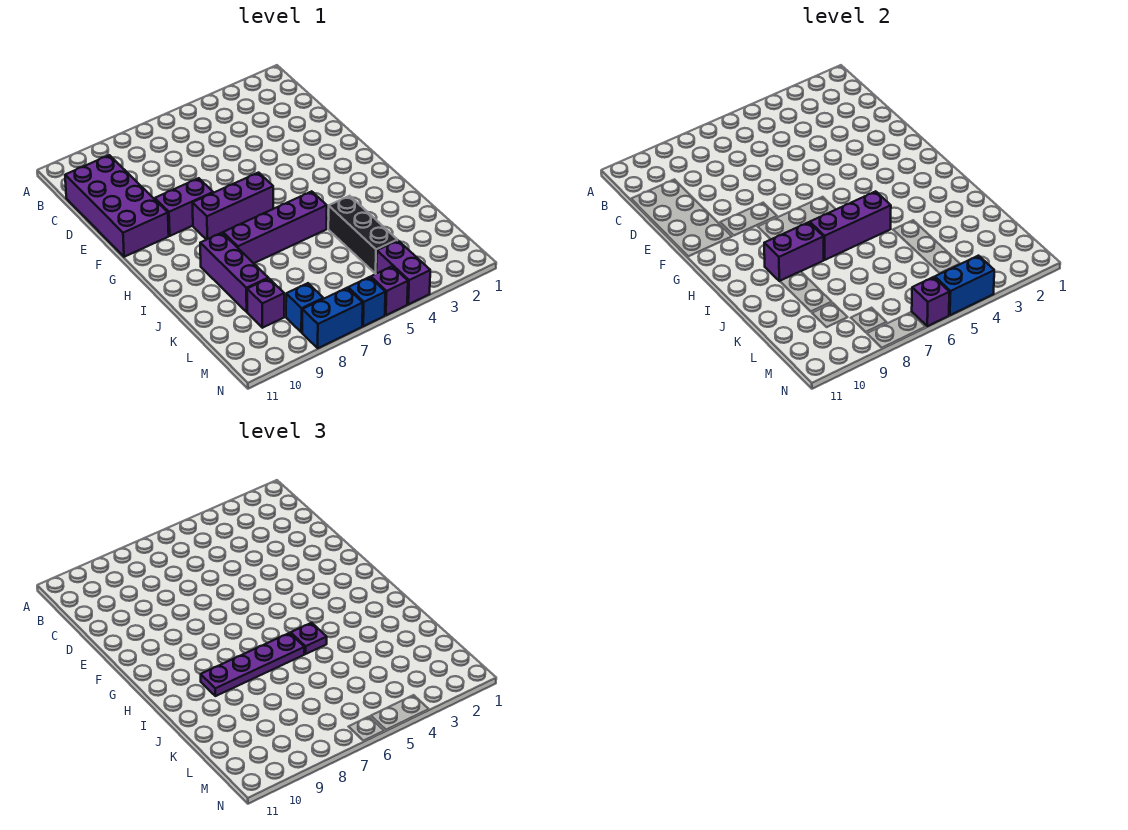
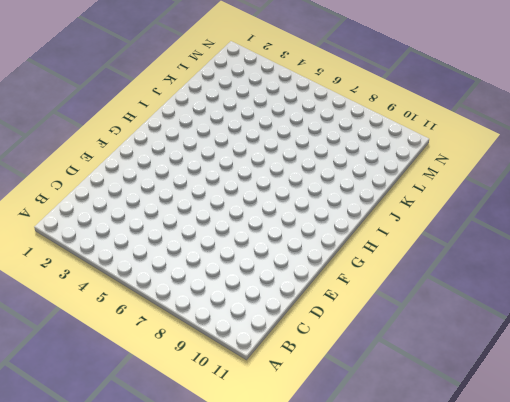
none -> purple 2x4 brick [65,155,169,257]
none -> purple 1x2 brick [155,178,213,236]
none -> purple 1x3 brick [192,173,273,240]

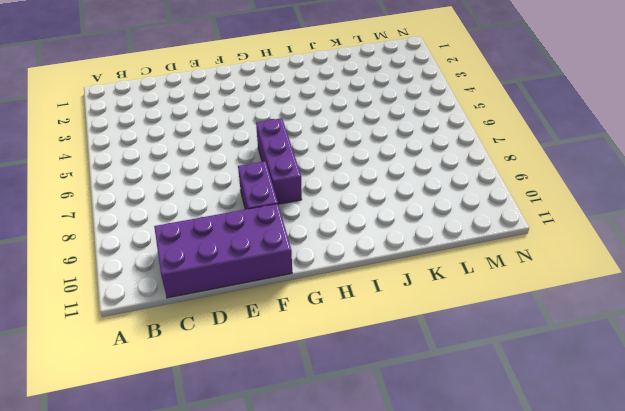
none -> purple 1x4 brick [223,191,327,263]
none -> purple 1x3 brick [200,233,268,312]
none -> black 1x3 brick [328,196,397,274]

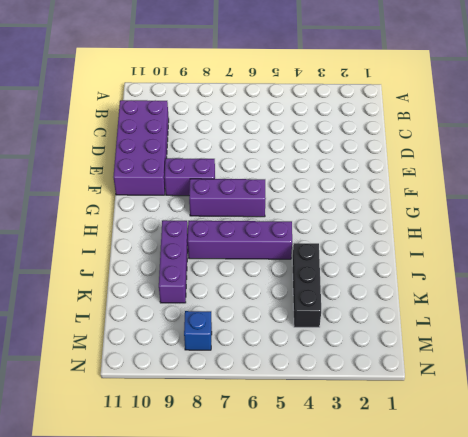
none -> purple 1x1 brick [247,278,284,328]
none -> purple 1x2 brick [376,240,430,304]
none -> purple 1x1 brick [371,266,408,315]

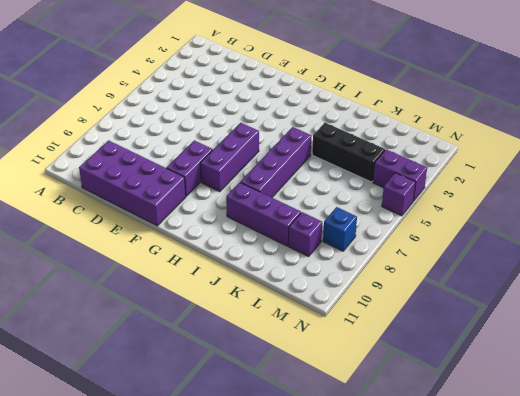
none -> blue 1x1 brick [348,277,385,326]
none -> blue 1x2 brick [302,288,363,348]
none -> purple 1x3 brick [810,191,891,260]

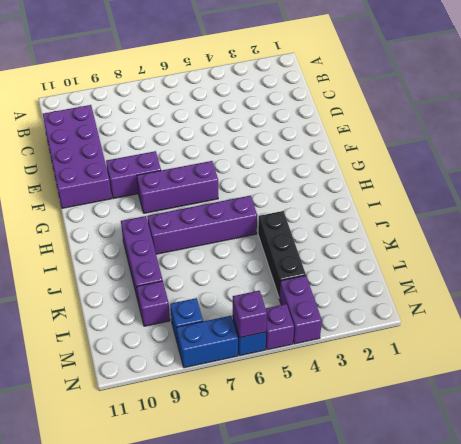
none -> purple 1x3 brick [810,191,891,260]
none -> purple 1x2 brick [764,222,824,281]
none -> blue 1x2 brick [935,256,994,315]

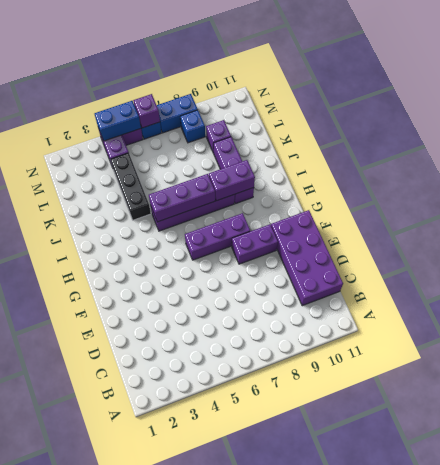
none -> purple 1x1 plate [291,623,327,654]
none -> purple 1x4 plate [201,633,304,696]

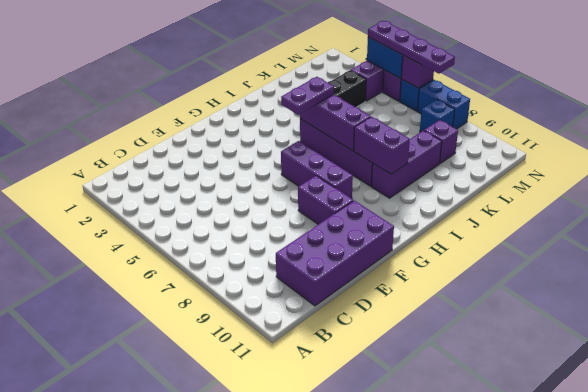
purple 1x2 plate [281,77,334,115] -> purple 1x1 plate [291,623,327,654]
purple 1x4 plate [368,21,455,74] -> purple 1x4 plate moved to [201,633,304,696]

